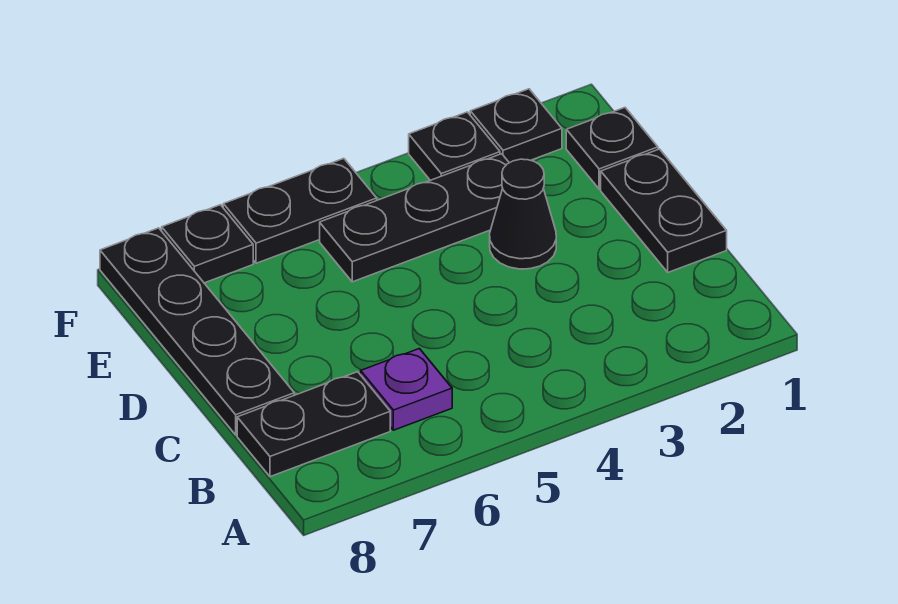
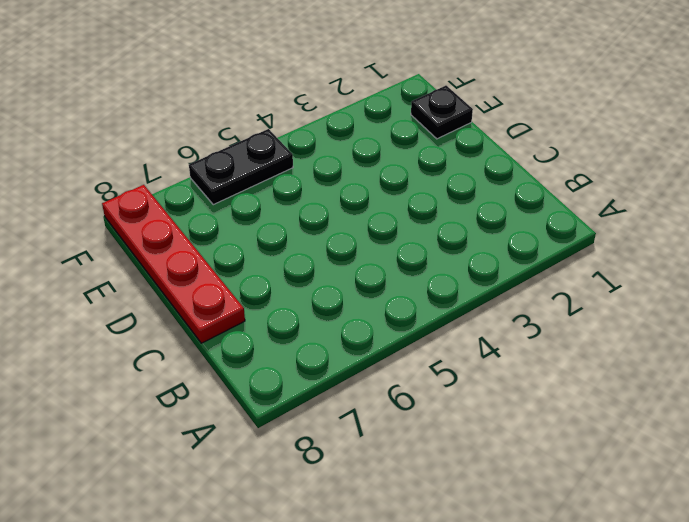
red 1x4 plate [102,185,245,343] -> black 1x4 plate [100,228,294,435]
none -> purple 1x1 plate [361,349,452,430]
none -> black 1x2 plate [237,372,390,477]

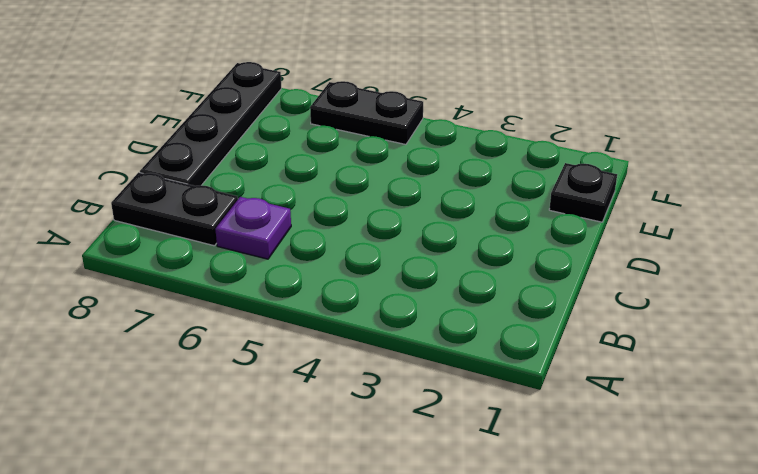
none -> black 1x2 plate [601,149,727,272]
none -> black 1x1 cone [490,159,556,269]

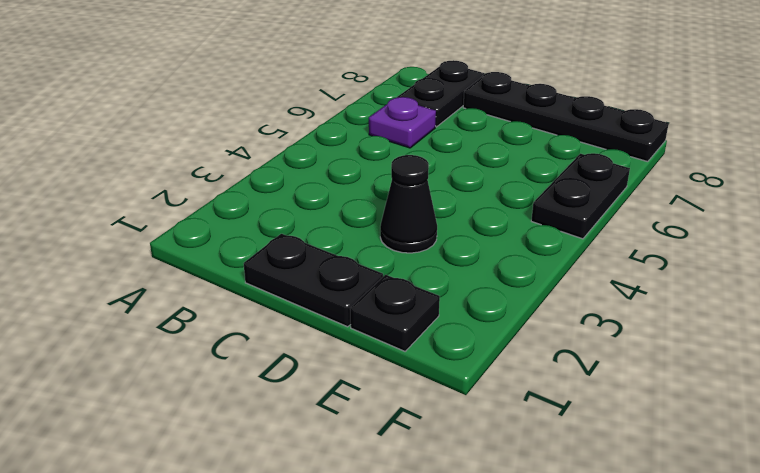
none -> black 1x3 plate [320,154,509,282]
none -> black 1x1 plate [470,89,562,163]

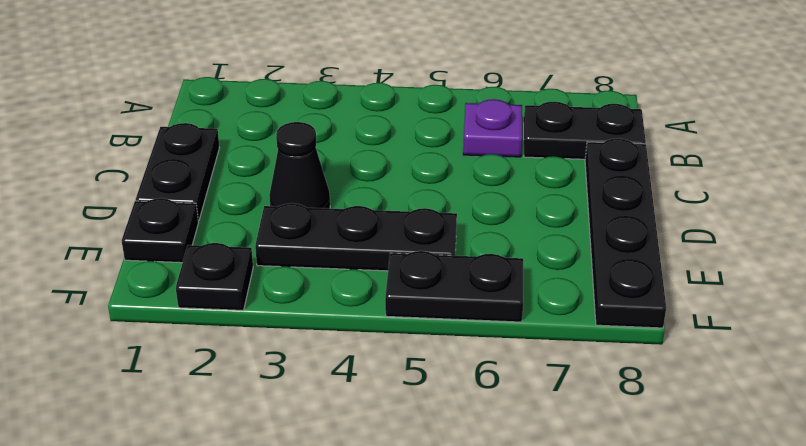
none -> black 1x1 plate [409,112,500,180]
none -> black 1x1 plate [162,205,253,283]

